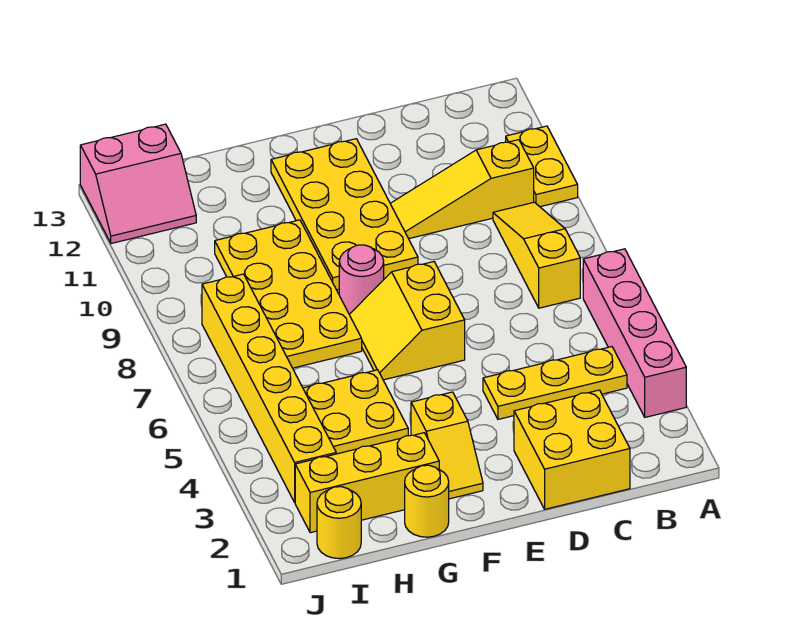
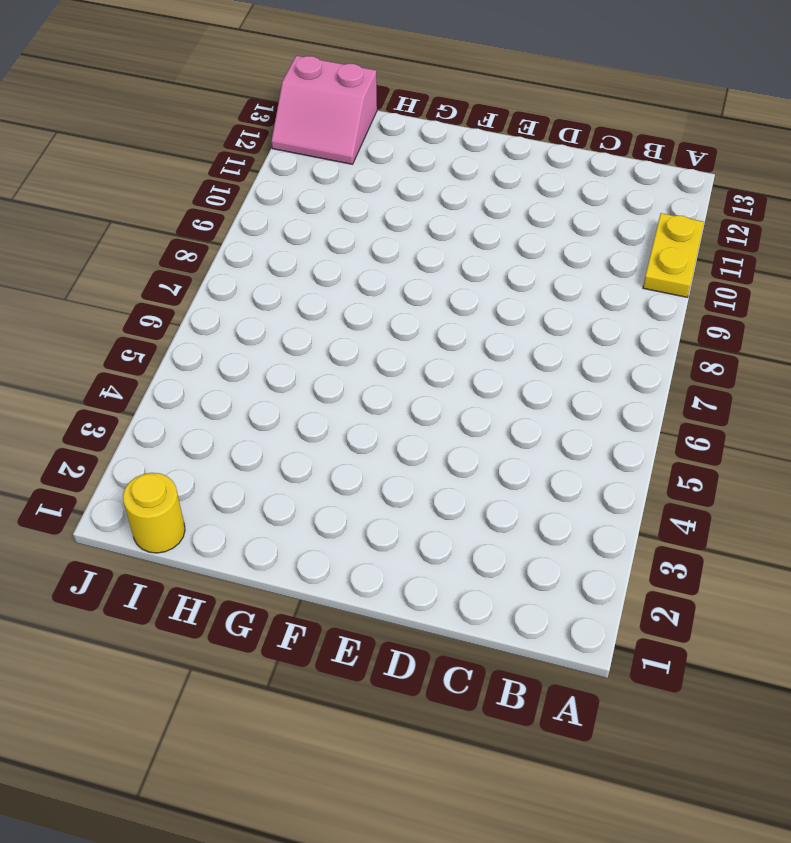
none -> pink 1x4 brick [583,249,686,417]
none -> yellow 1x3 plate [483,347,627,419]
none -> yellow 1x3 slope [493,202,580,308]

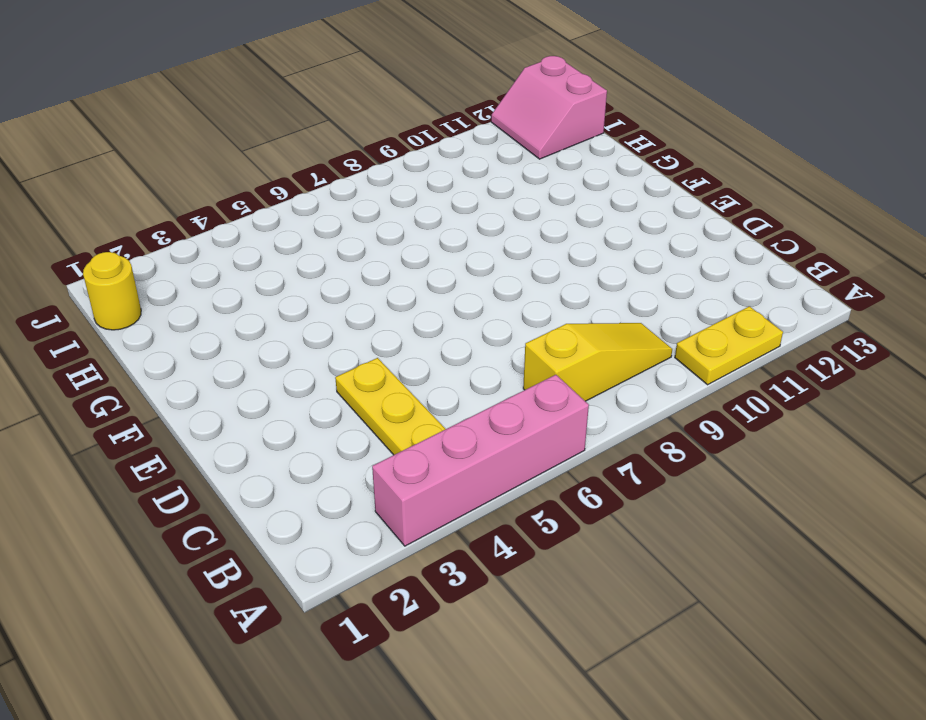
none -> yellow 1x3 slope [390,140,534,239]
none -> yellow 2x2 brick [514,390,630,509]
none -> yellow 2x2 slope [349,262,465,380]

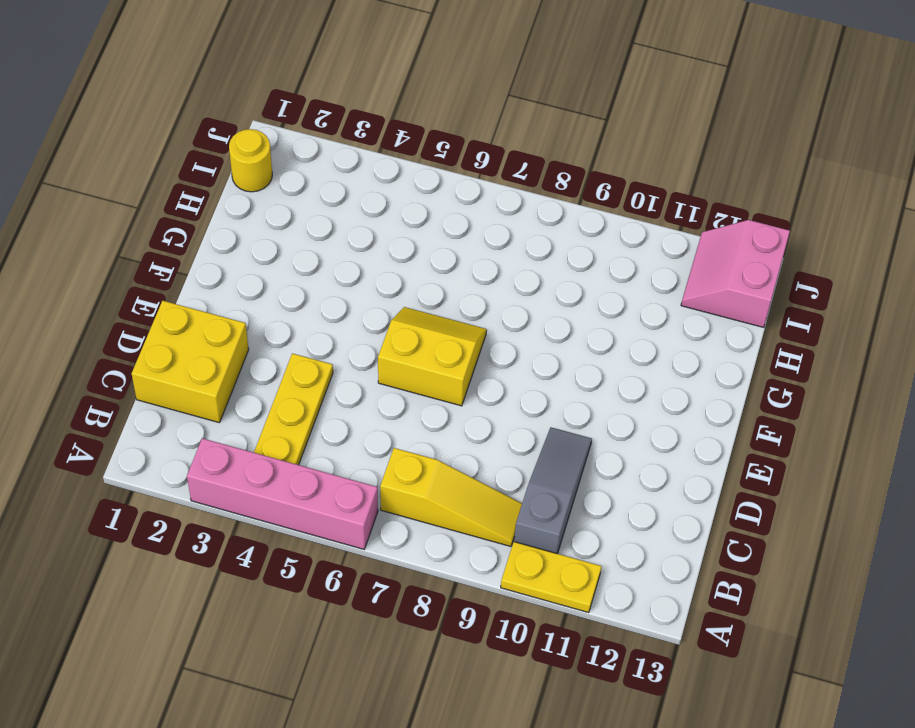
grey 1x3 slope [514,427,592,554] -> yellow 1x3 slope [390,140,534,239]
none -> yellow 2x4 plate [271,139,418,290]
none -> yellow 1x2 slope [411,392,483,499]
none -> pink 1x1 round brick [339,245,384,314]

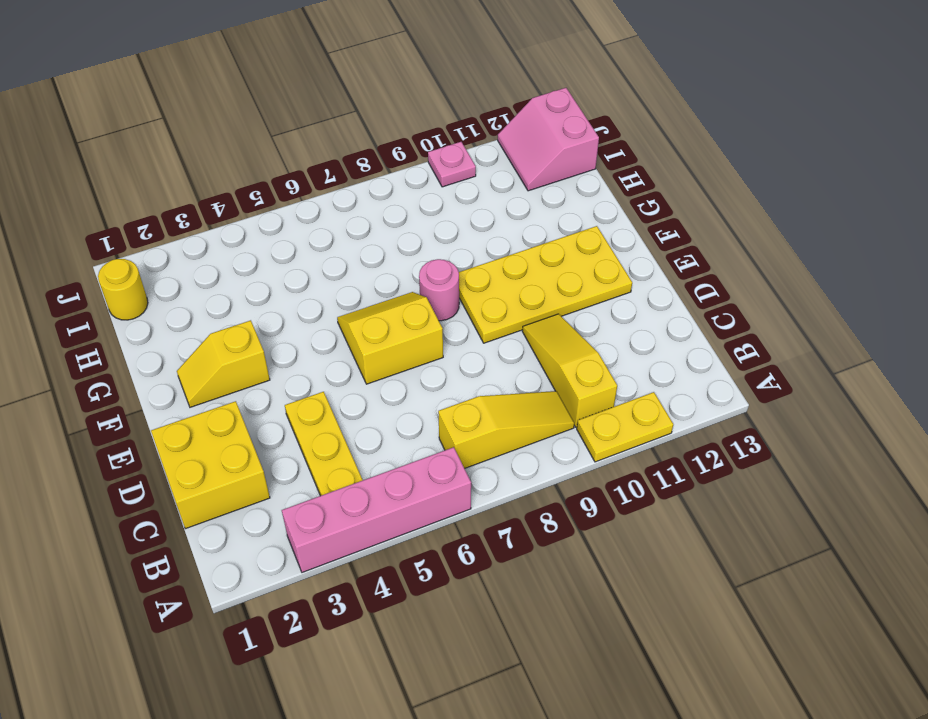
pink 1x1 plate [428,142,476,187] -> none
none -> yellow 1x1 round brick [405,465,449,537]
none -> yellow 1x3 brick [295,433,439,533]
none -> yellow 2x2 plate [303,370,408,454]

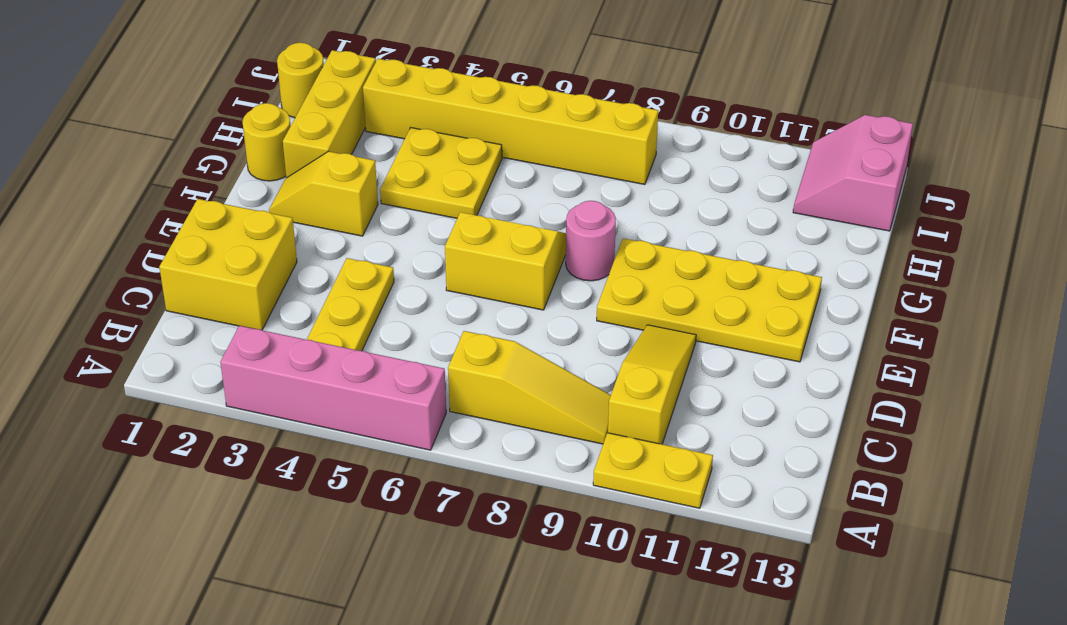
none -> yellow 2x4 plate [215,220,362,368]

